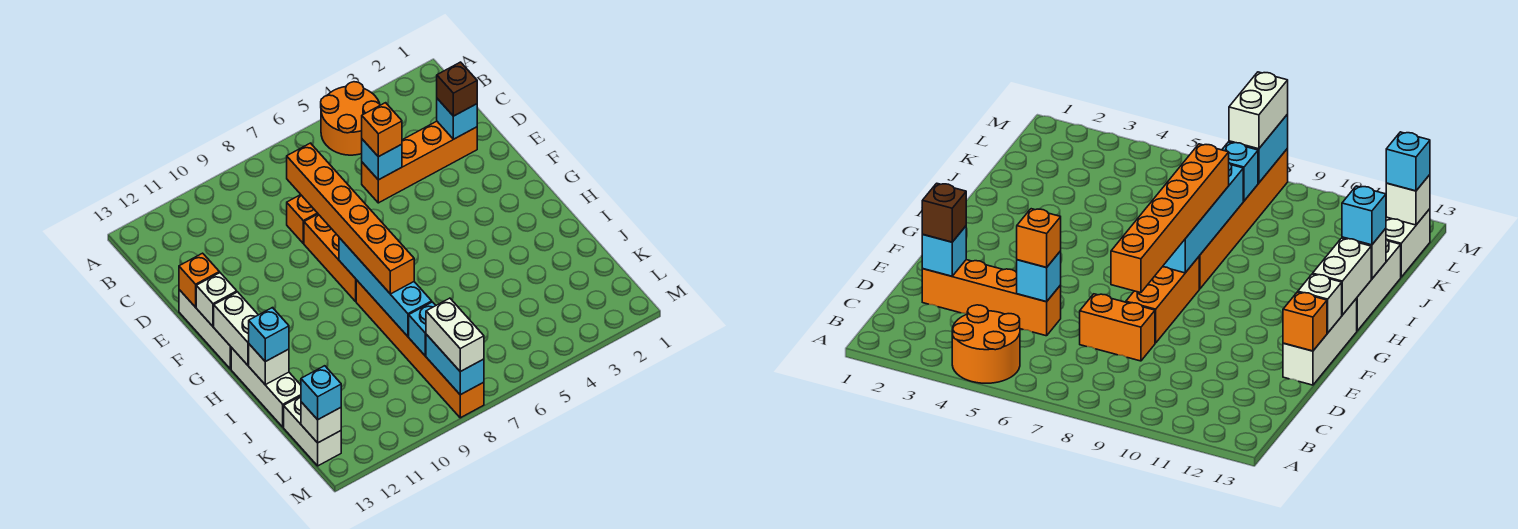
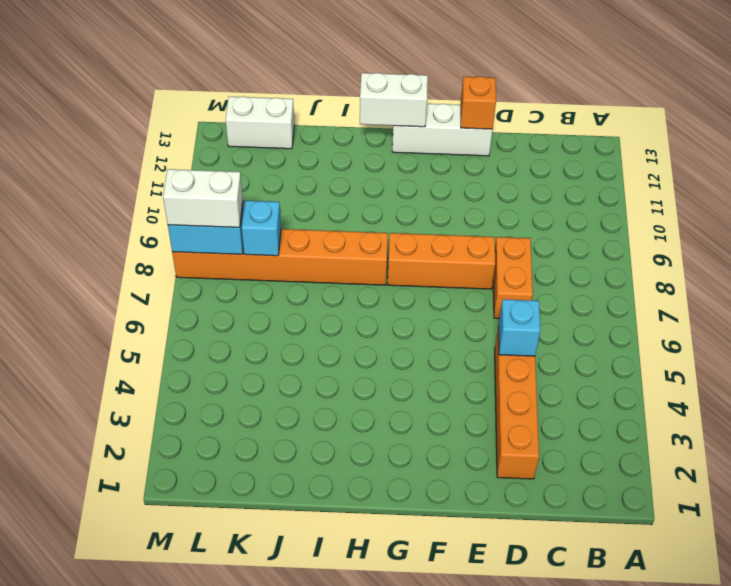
none -> orange 2x2 round brick [321,82,380,155]
none -> white 1x3 brick [231,348,301,427]
none -> cyan 1x1 brick [437,99,477,139]

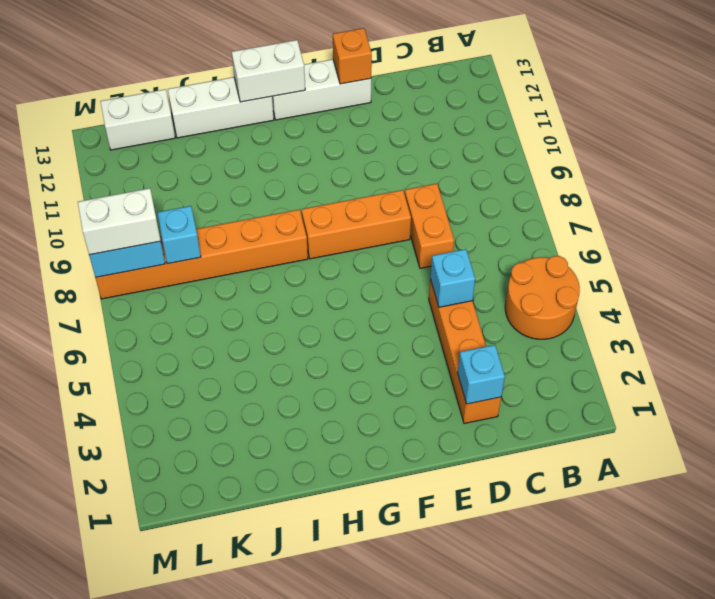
none -> white 1x1 brick [196,273,237,326]
none -> cyan 1x4 brick [339,238,432,336]
none -> white 1x1 brick [249,344,289,385]

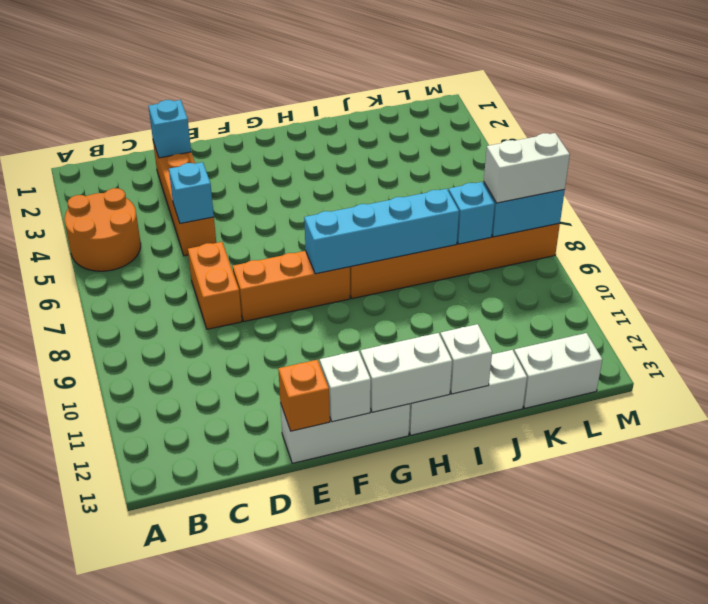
none -> white 1x1 brick [301,402,341,443]
none -> brown 1x1 brick [437,62,477,116]
none -> orange 1x1 brick [362,103,402,157]

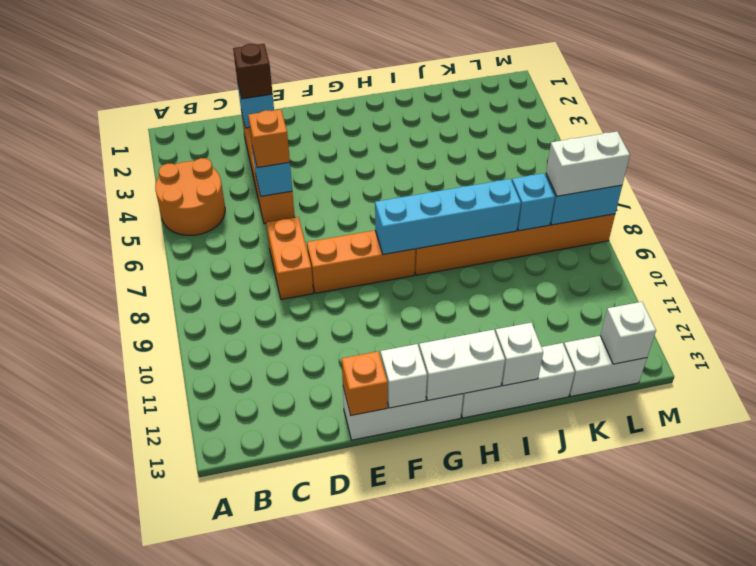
none -> orange 1x6 brick [287,143,414,294]
none -> cyan 1x1 brick [249,308,289,362]
none -> cyan 1x1 brick [301,366,341,420]

